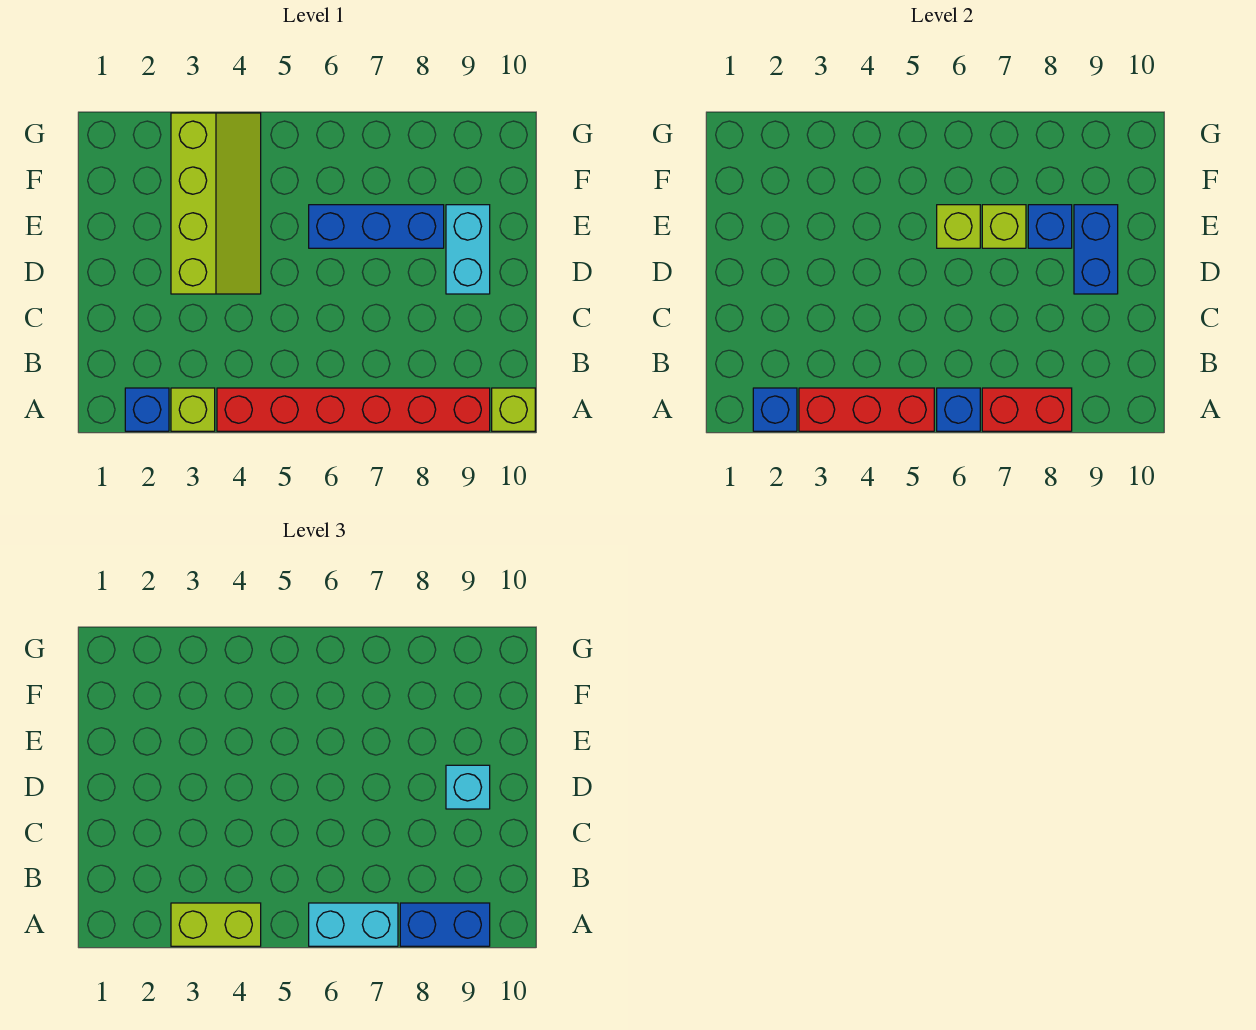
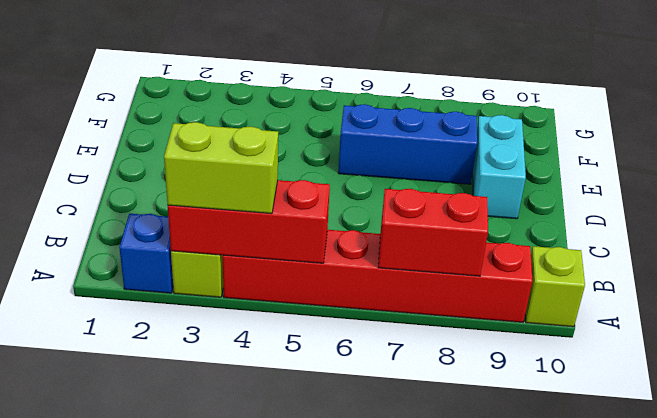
none -> lime 2x4 slope [171,113,261,294]
none -> blue 1x1 brick [753,388,797,431]
none -> blue 1x1 brick [937,388,980,431]

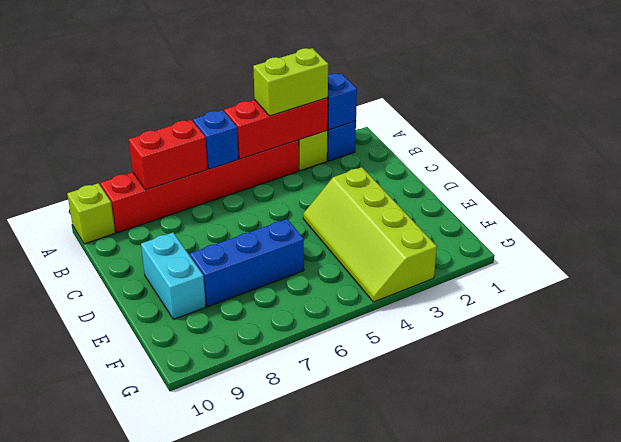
none -> blue 1x2 brick [1074,205,1118,294]
none -> lime 1x1 brick [937,205,980,248]
none -> lime 1x1 brick [982,205,1026,248]

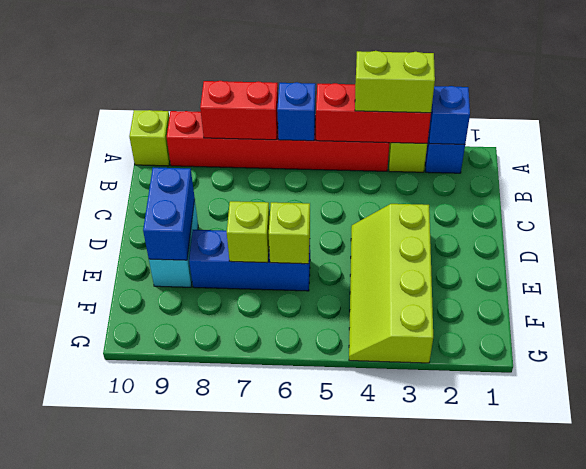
none -> blue 1x1 brick [1028,205,1072,248]
none -> cyan 1x2 brick [309,903,398,946]
none -> blue 1x2 brick [400,903,490,946]

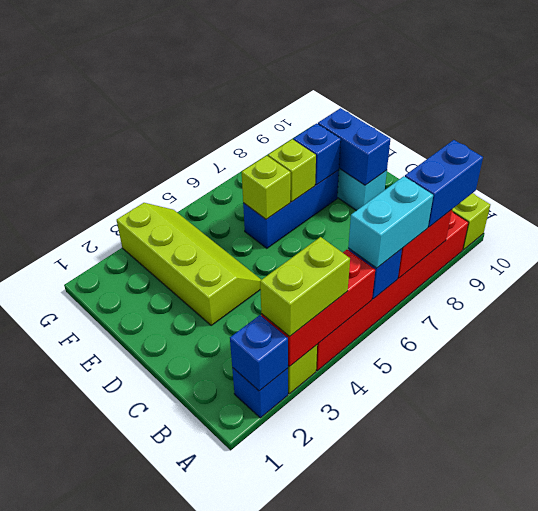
none -> cyan 1x1 brick [446,765,490,809]

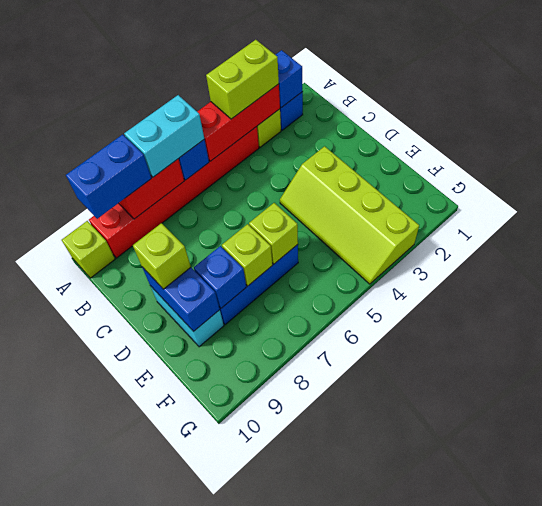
lime 1x1 brick [133,223,191,289] -> cyan 1x1 brick [446,765,490,809]

